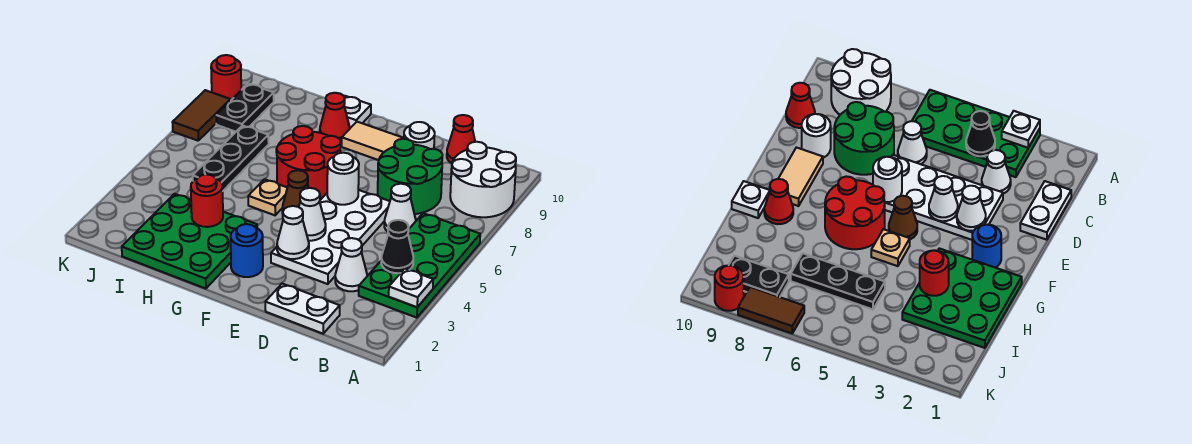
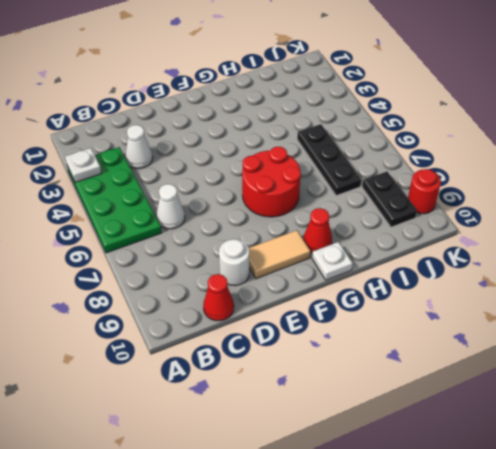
none -> white 2x2 round brick [450,142,516,217]
none -> white 1x2 plate [265,284,340,334]
none -> green 2x2 round brick [378,139,443,214]

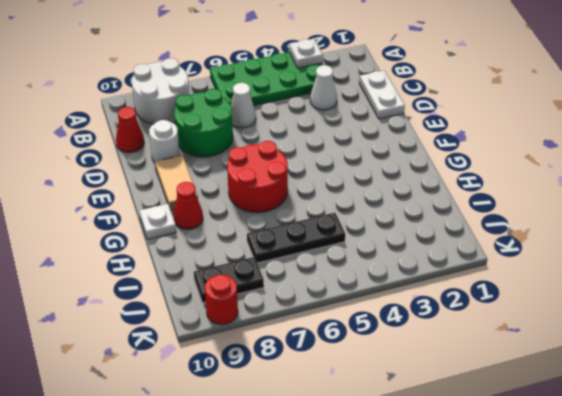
none -> white 2x4 plate [271,190,390,284]
none -> blue 1x1 round brick [231,224,263,277]
none -> brown 1x1 cone [282,170,308,213]

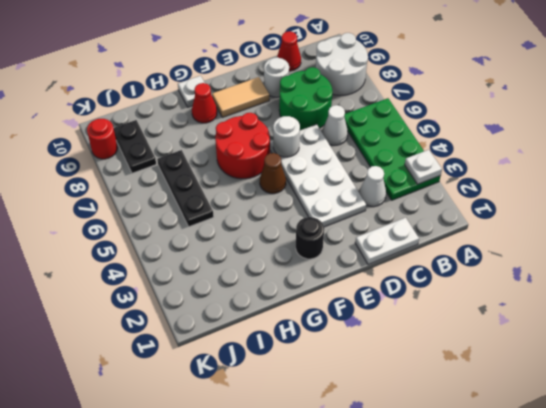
black 1x1 round brick [296,217,324,259] -> blue 1x1 round brick [231,224,263,277]
none -> green 3x3 plate [122,194,257,289]
none -> tan 1x1 plate [248,179,287,215]
none -> brown 1x2 tile [172,90,231,141]

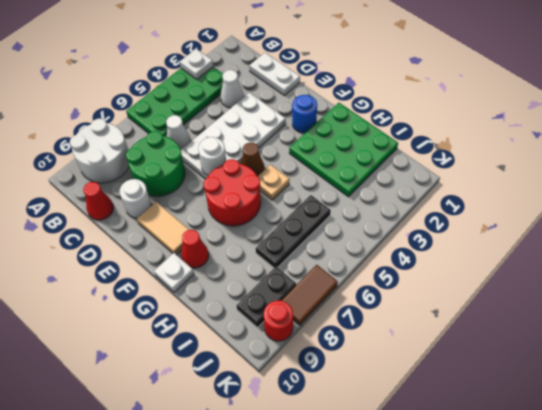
none -> black 1x1 cone [381,220,413,273]
none -> white 1x1 cone [277,206,309,259]
none -> white 1x1 cone [299,188,326,241]

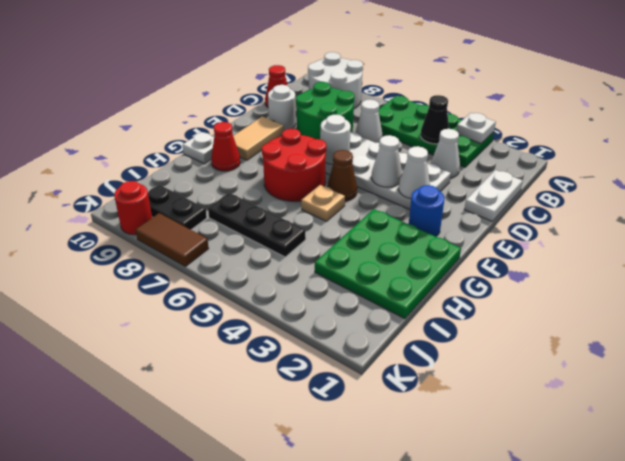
none -> red 1x1 round brick [191,174,223,227]

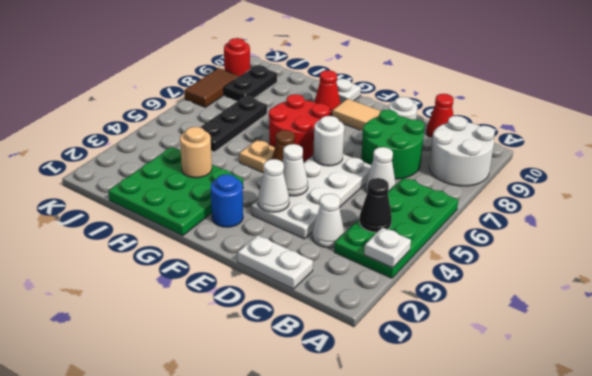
tan 1x1 round brick [180,127,212,178] -> red 1x1 round brick [191,174,223,227]

